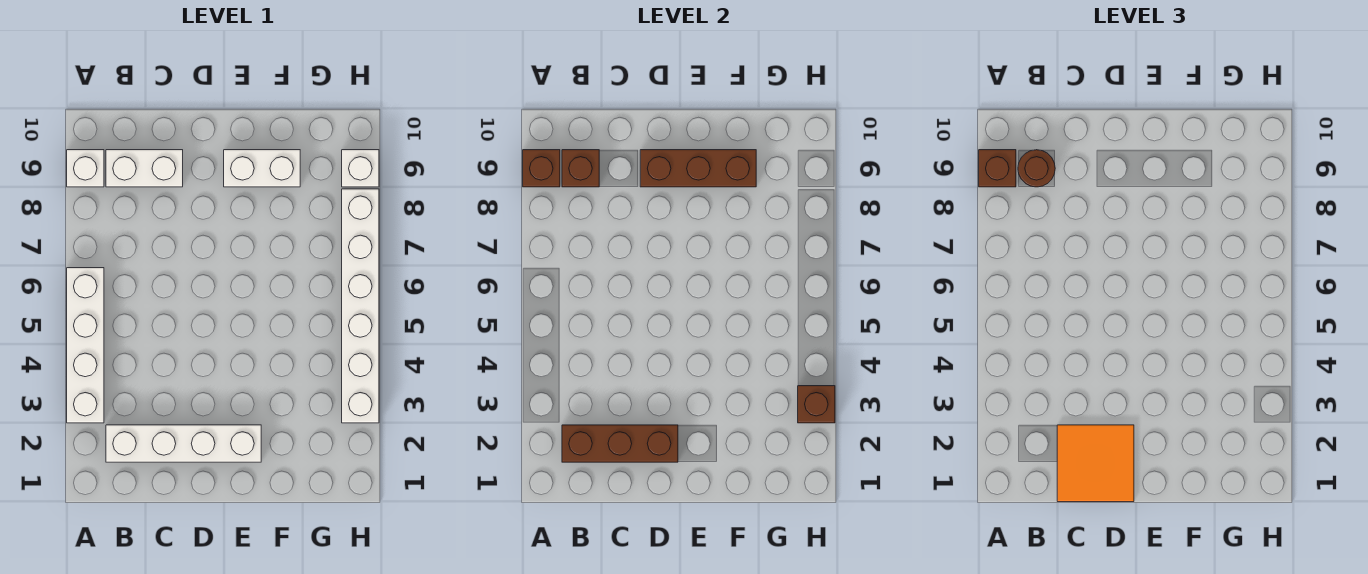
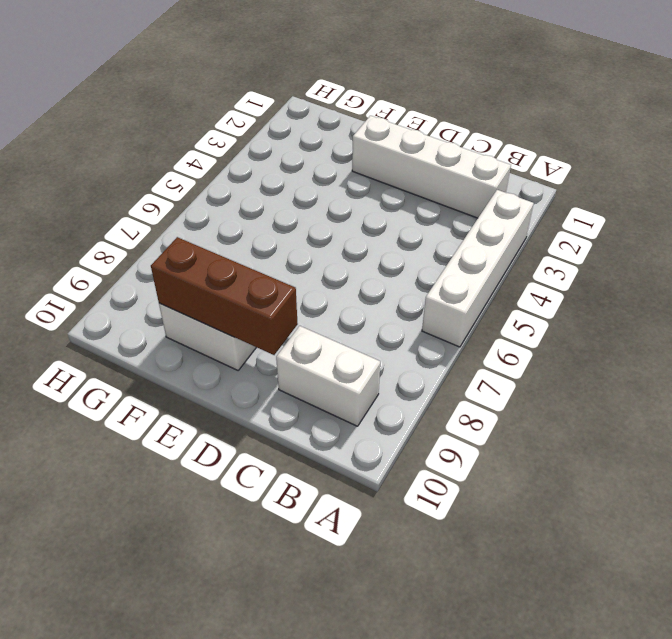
none -> white 1x1 brick [67,150,104,187]
none -> white 1x6 brick [342,189,379,423]
none -> white 1x1 brick [342,150,379,187]

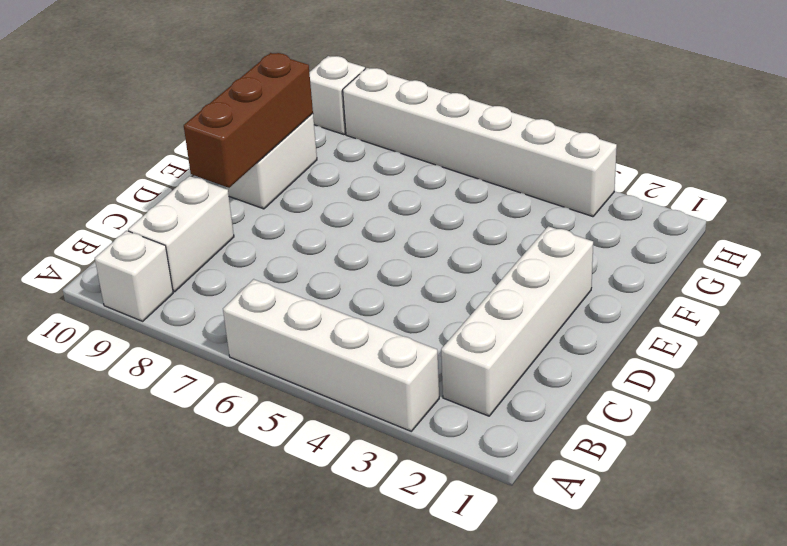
none -> brown 1x1 brick [523,150,560,187]
none -> brown 1x3 brick [562,425,678,462]
none -> brown 1x1 brick [562,150,599,187]

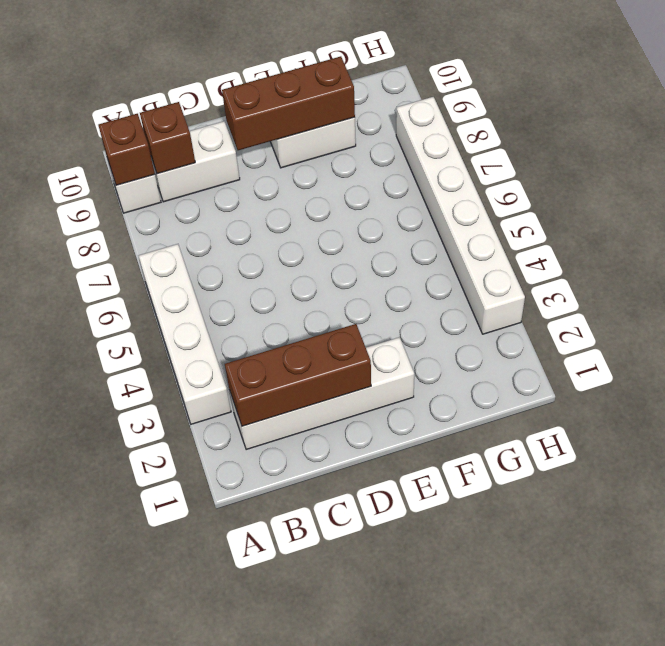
none -> white 1x1 brick [342,150,379,187]
none -> brown 1x1 brick [798,386,835,423]
none -> brown 1x1 brick [979,150,1016,187]

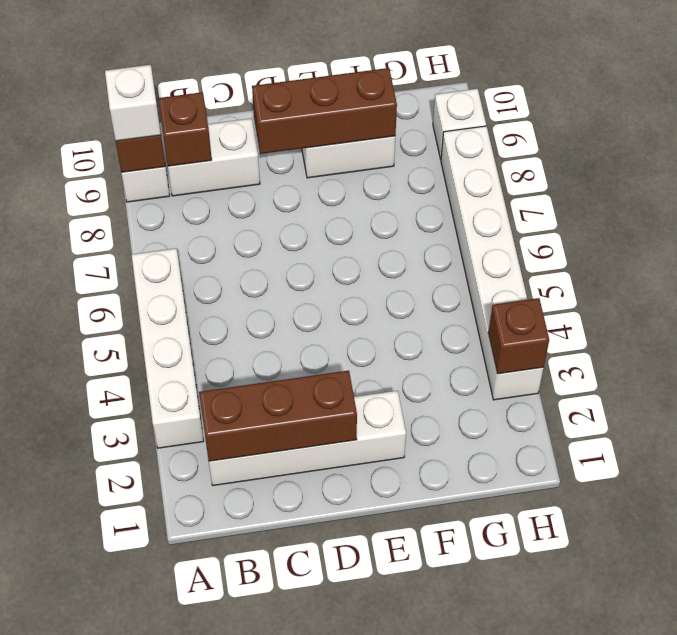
white 1x1 brick [105,65,161,141] -> brown 1x1 brick [979,150,1016,187]
none -> brown 1x1 round brick [1018,150,1055,187]
none -> orange 2x2 tile [1057,425,1134,502]

